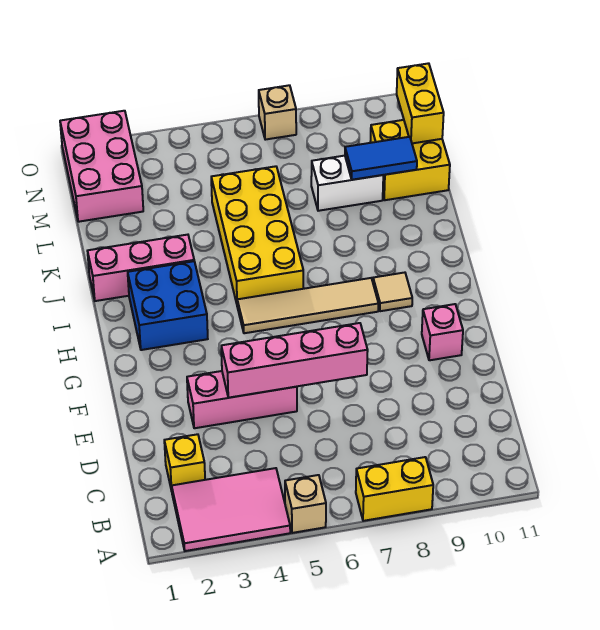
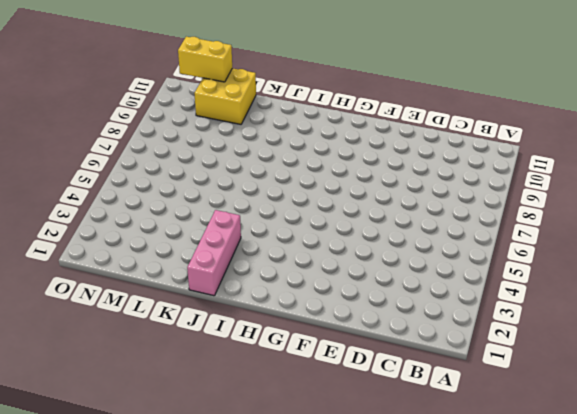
none -> pink 2x3 tile [172,468,290,551]
none -> tan 1x1 brick [285,475,326,533]
none -> yellow 1x2 brick [356,457,433,521]

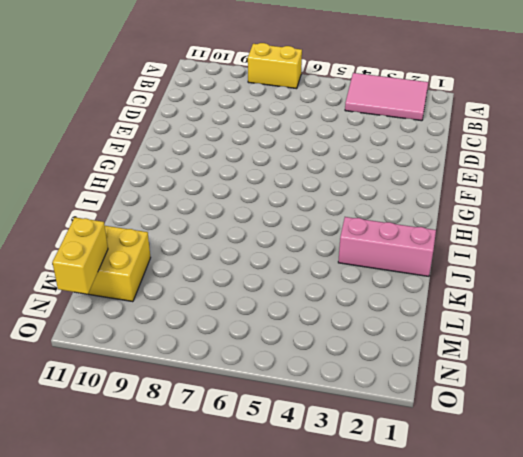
none -> tan 1x1 brick [285,475,326,533]
none -> yellow 1x1 brick [164,434,205,491]
none -> pink 1x3 brick [187,371,297,428]

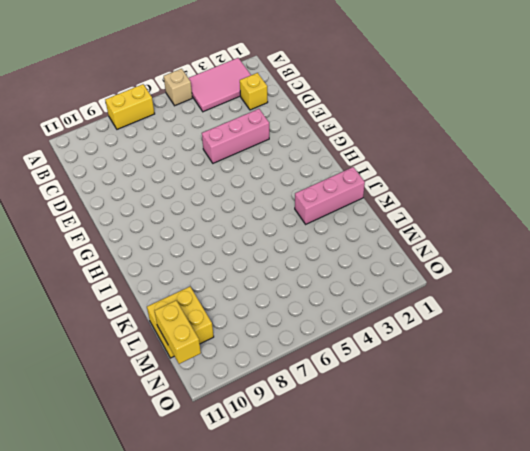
none -> pink 1x1 brick [422,304,463,360]
none -> blue 2x2 brick [128,261,208,350]
none -> tan 1x4 tile [237,278,378,333]

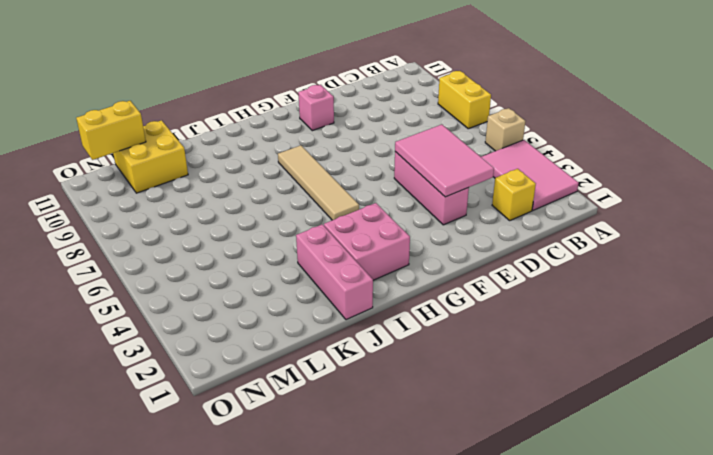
pink 2x3 tile [395,125,494,197] -> pink 1x4 brick [221,323,368,398]
pink 2x2 brick [324,203,410,280] -> blue 2x2 brick [128,261,208,350]
none -> tan 1x1 tile [373,273,412,311]
none -> yellow 2x4 brick [211,166,303,303]
none -> white 1x2 brick [311,156,383,211]

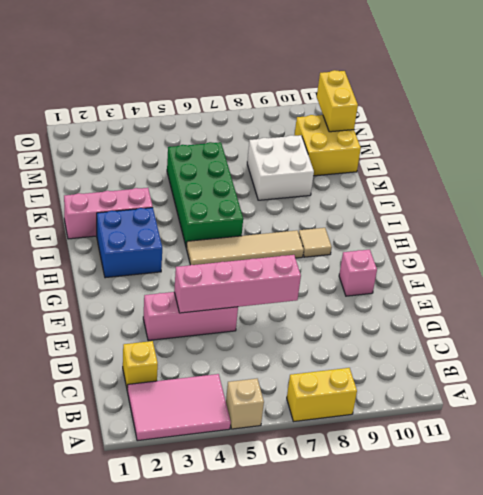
green 2x4 brick [167,142,243,248] -> yellow 2x4 brick [211,166,303,303]
white 2x2 brick [247,135,314,200] -> white 1x2 brick [311,156,383,211]
none -> pink 2x3 brick [60,111,143,222]
none -> tan 1x1 brick [259,85,296,140]
none -> blue 1x2 tile [345,137,417,180]

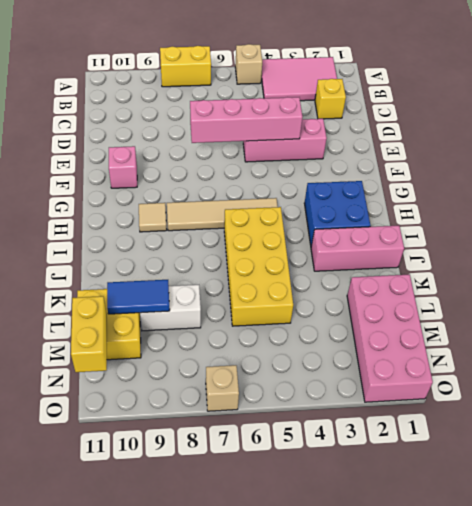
pink 2x4 brick [347,274,433,402] -> pink 2x3 brick [60,111,143,222]

